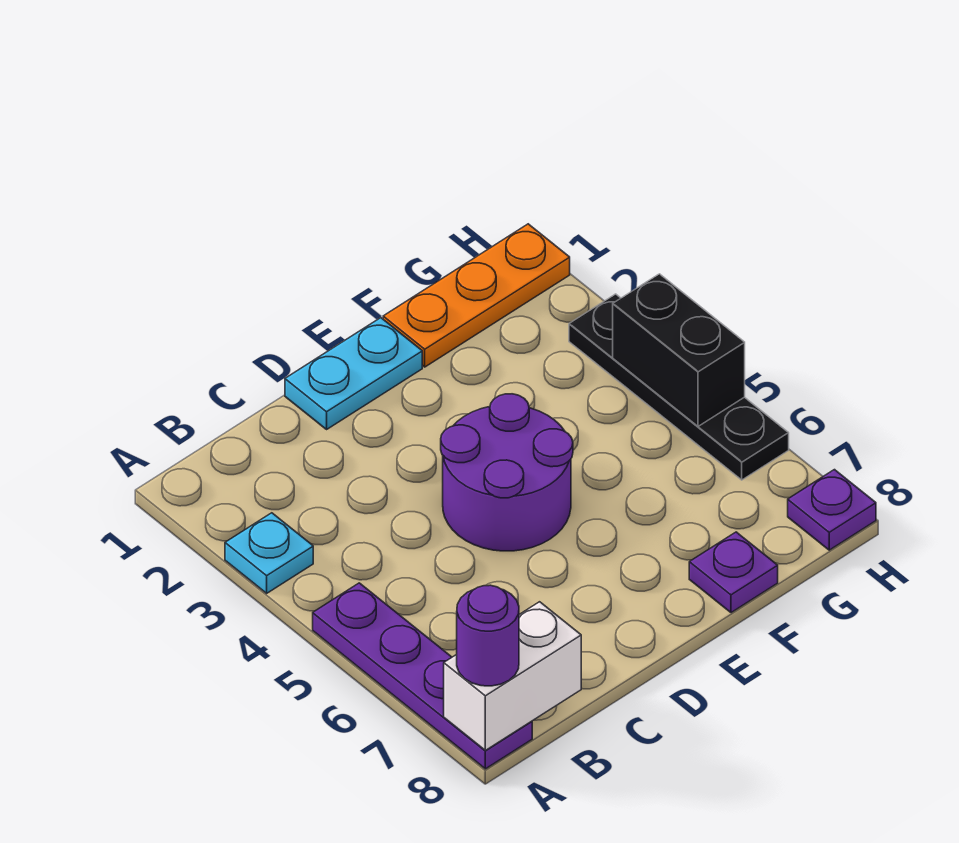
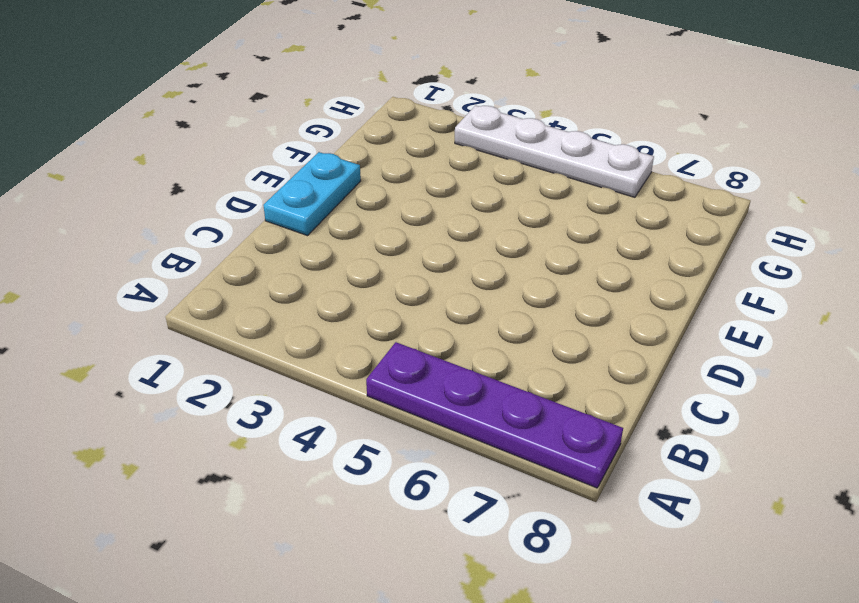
white 1x4 plate [455,105,654,197] -> black 1x4 plate [569,294,789,480]
none -> cyan 1x1 plate [225,513,313,593]
none -> purple 2x2 round brick [441,394,573,551]

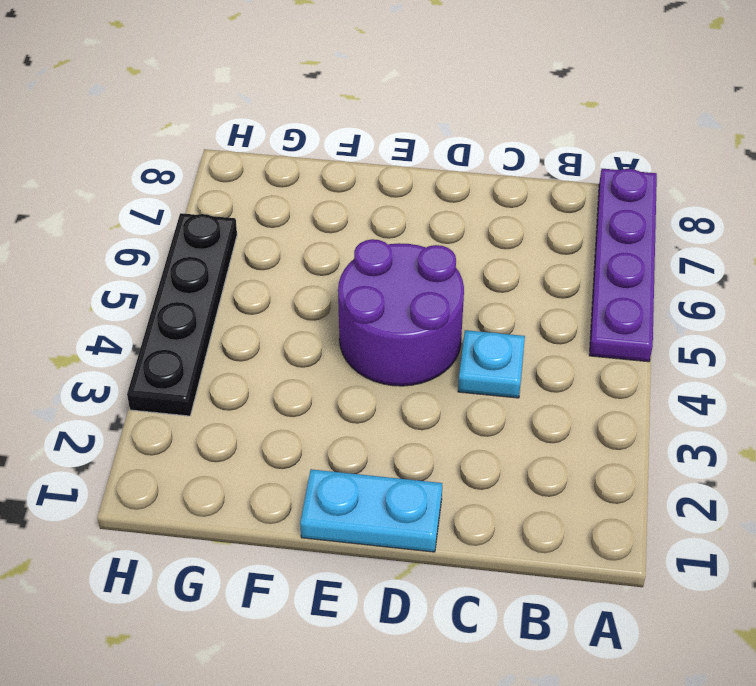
cyan 1x1 plate [458,330,525,398] -> cyan 1x1 plate moved to [225,513,313,593]
none -> orange 1x3 plate [383,224,570,367]
none -> purple 1x1 plate [689,532,778,613]

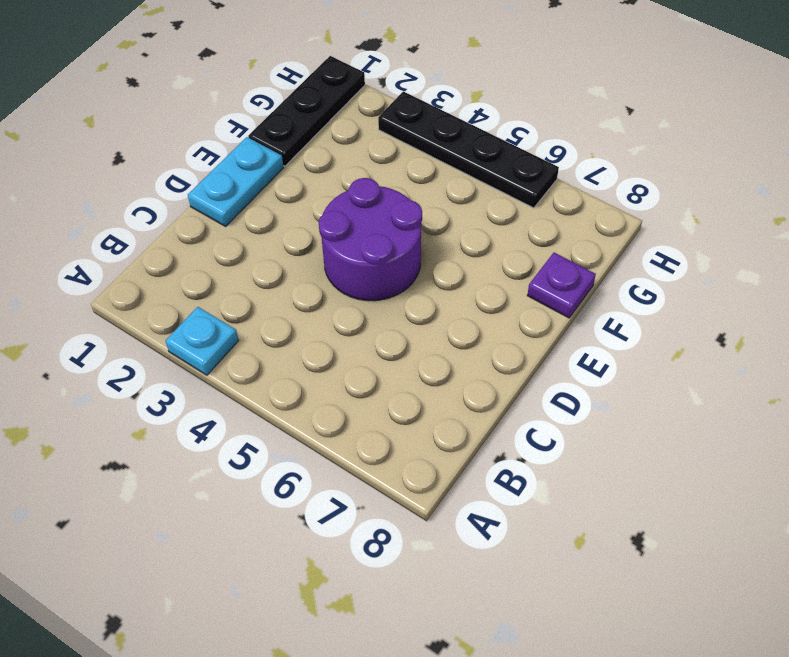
black 1x3 plate [248,56,365,166] -> orange 1x3 plate [383,224,570,367]
none -> purple 1x4 plate [313,583,532,769]
none -> purple 1x1 plate [788,470,876,550]

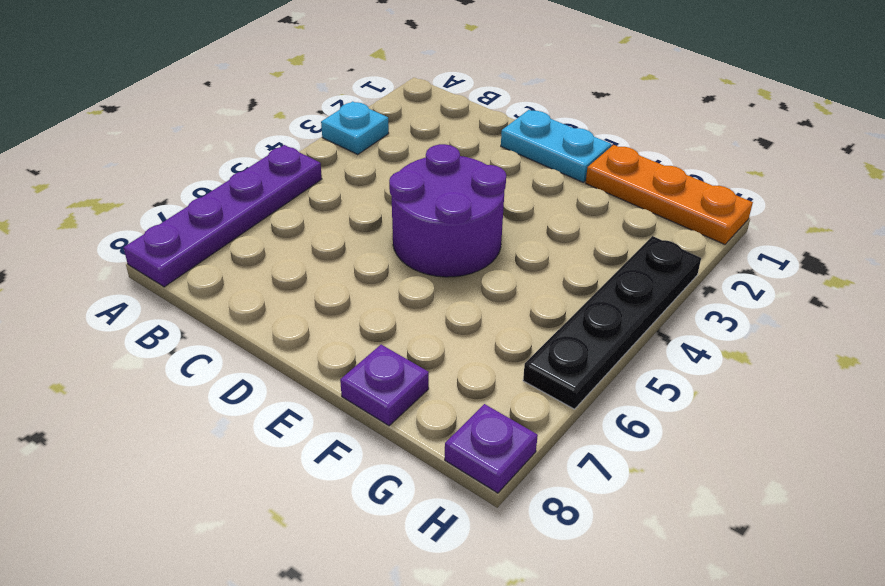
none -> white 1x2 brick [444,602,581,750]
none -> black 1x2 brick [613,274,745,426]

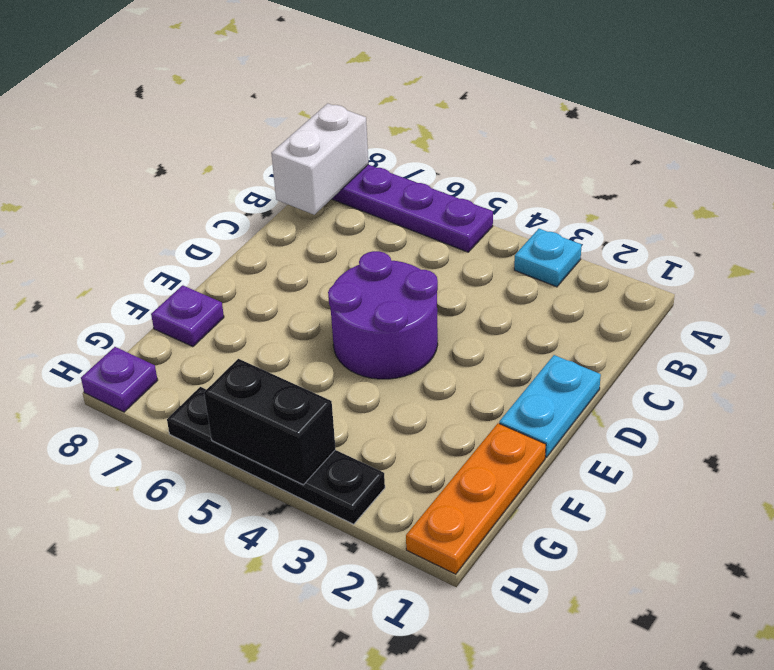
none -> purple 1x1 round brick [457,585,519,686]

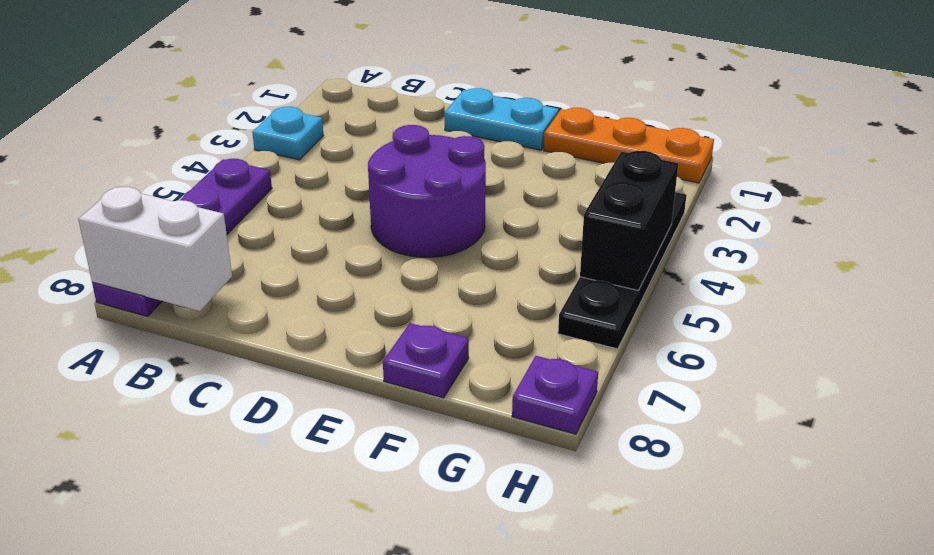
none -> purple 1x1 round brick [457,585,519,686]

